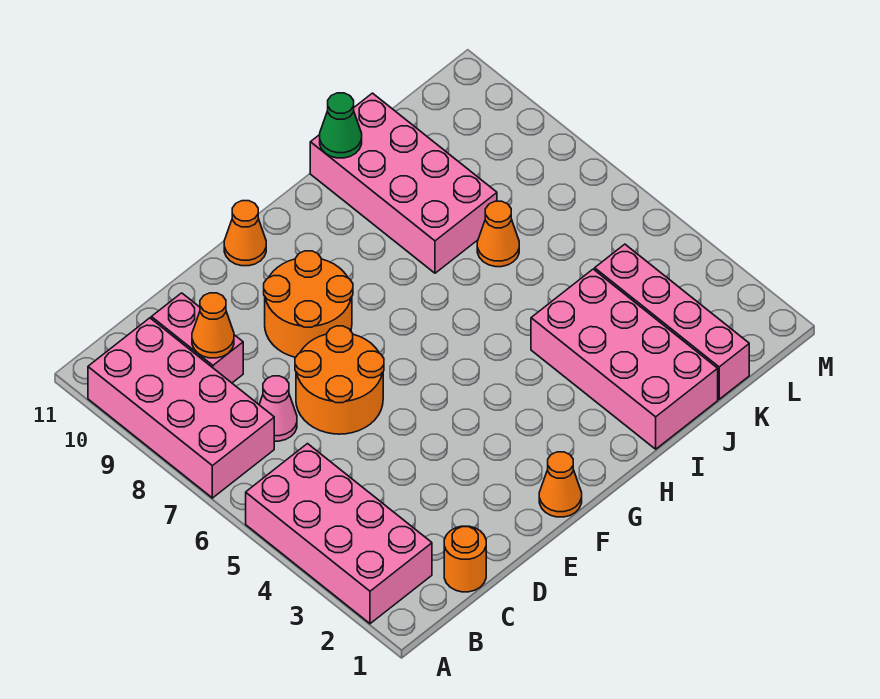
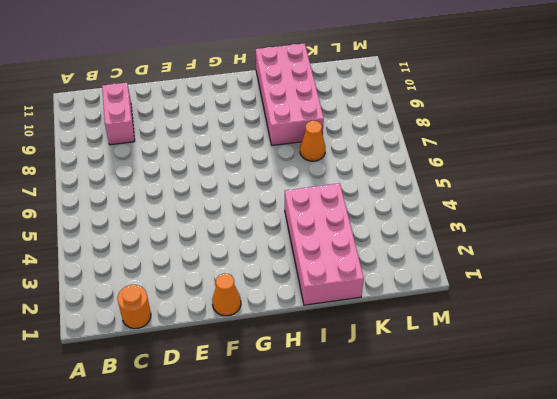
none -> pink 2x4 brick [246,444,432,624]
none -> pink 2x4 brick [88,318,274,498]
none -> pink 1x1 cone [259,376,297,441]

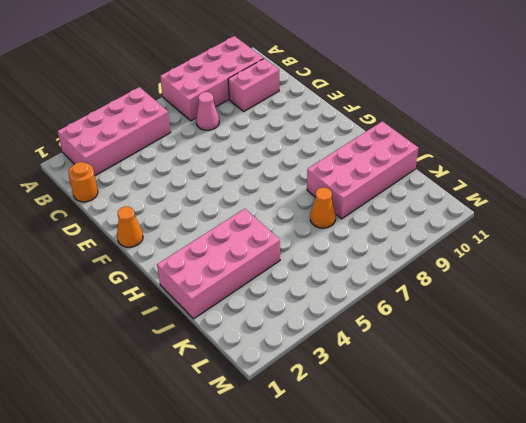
none -> orange 2x2 round brick [295,326,384,434]
none -> orange 2x2 round brick [264,251,353,357]
none -> orange 1x1 cone [224,201,266,266]

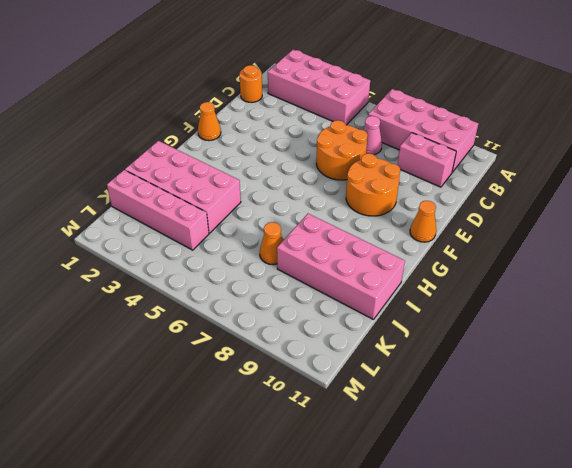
none -> orange 1x1 cone [192,293,234,358]
none -> green 1x1 cone [320,93,362,158]

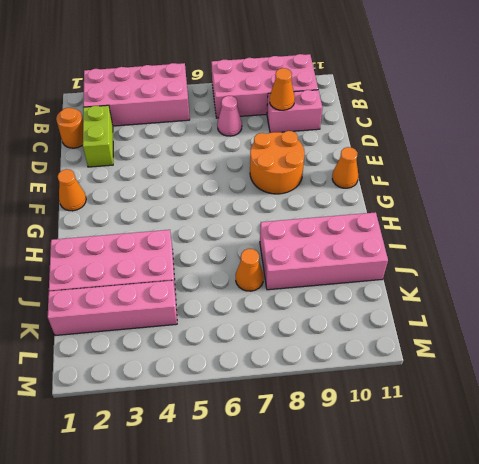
lime 1x2 brick [83,105,113,167] -> none
none -> orange 2x2 round brick [295,326,384,434]
none -> green 1x1 cone [320,93,362,158]

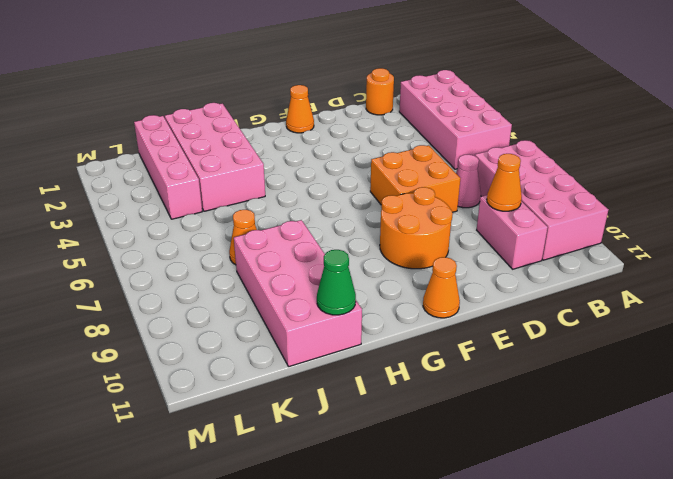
orange 2x2 brick [370,145,460,212] -> orange 2x2 round brick [295,326,384,434]

